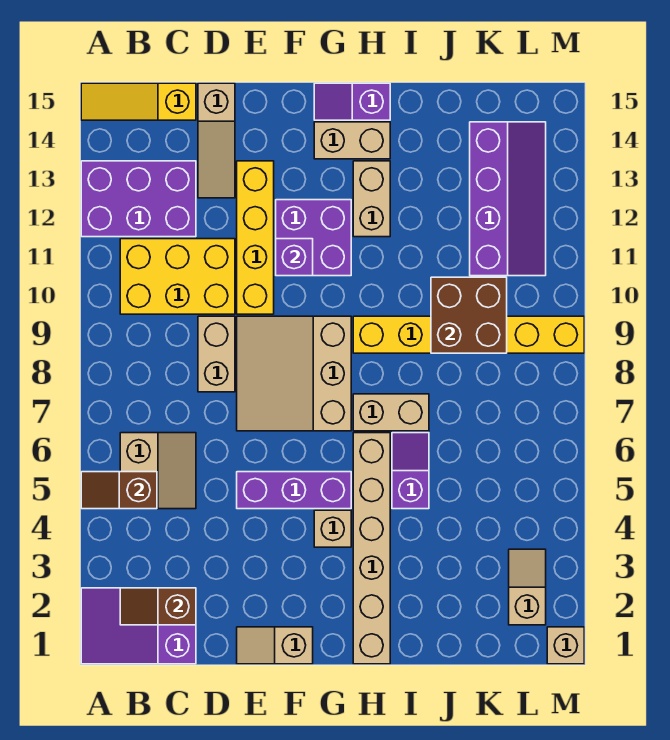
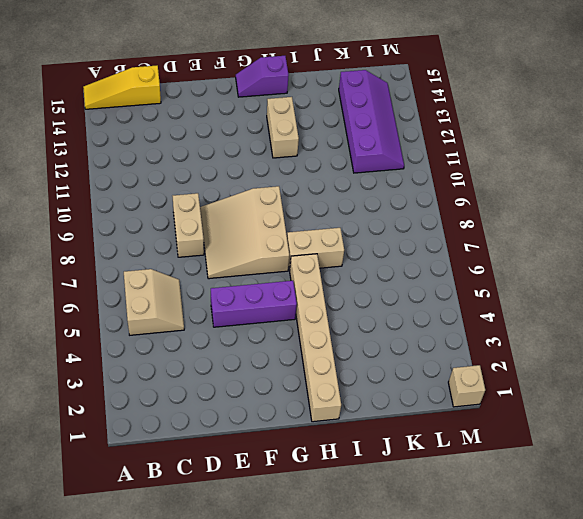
none -> purple 2x3 slope [81,588,196,664]
none -> purple 2x3 brick [81,161,196,237]
none -> yellow 2x3 brick [120,239,235,314]

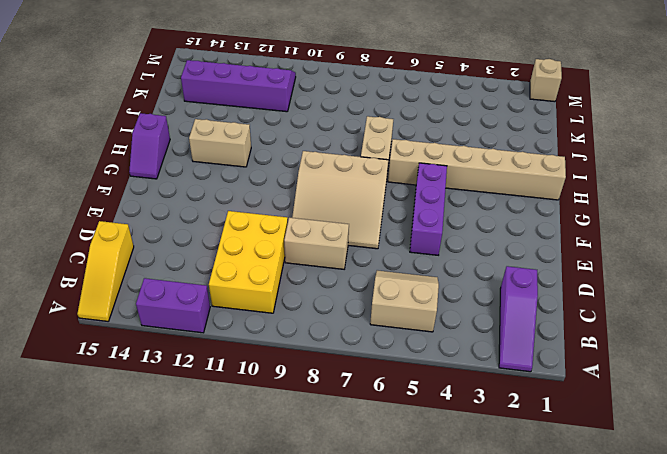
purple 1x3 slope [499,266,538,372] -> purple 2x3 slope [81,588,196,664]
purple 1x2 brick [136,278,210,333] -> purple 2x3 brick [81,161,196,237]
none -> tan 1x3 slope [198,83,235,198]
none -> tan 1x2 slope [237,627,313,664]
none -> yellow 1x4 brick [237,161,274,314]

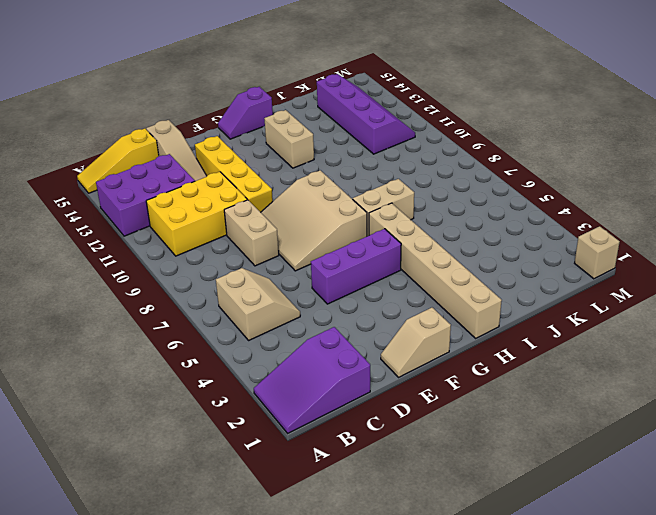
none -> purple 2x2 brick [276,200,351,276]
none -> tan 1x1 brick [314,510,351,547]
none -> tan 1x2 brick [314,122,390,159]

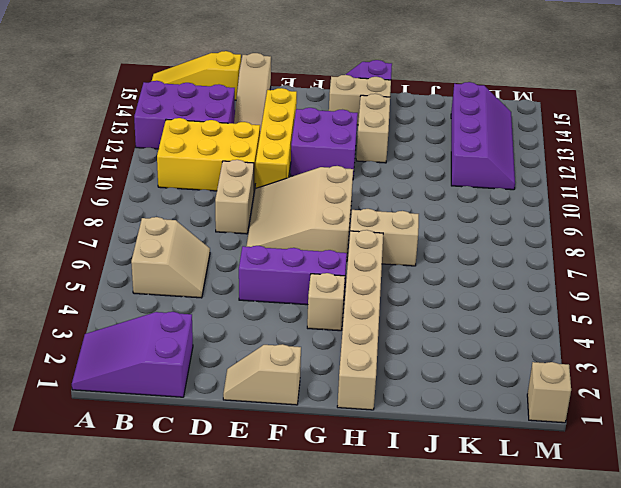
none -> yellow 1x6 brick [353,316,584,353]
none -> purple 1x2 slope [392,433,429,509]
none -> tan 1x2 slope [509,549,546,625]

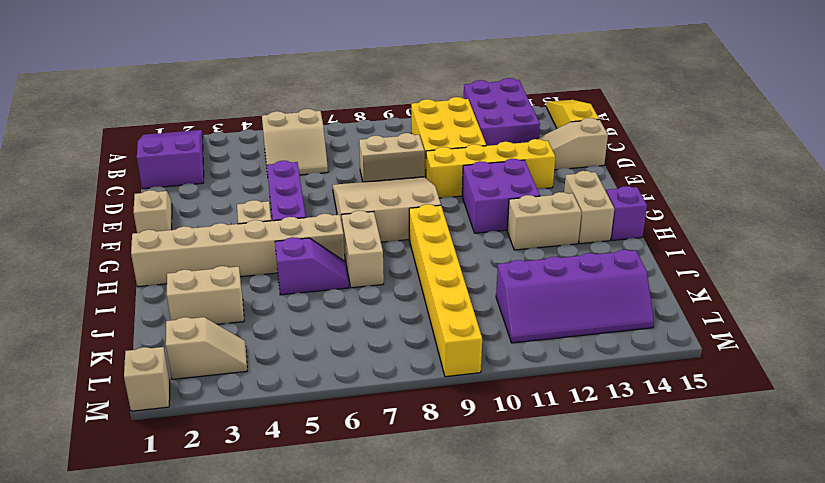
tan 1x2 brick [167,266,244,324] -> none
none -> brown 1x2 slope [81,472,157,509]
none -> brown 1x2 slope [120,588,196,625]
none -> purple 1x1 brick [276,239,313,276]

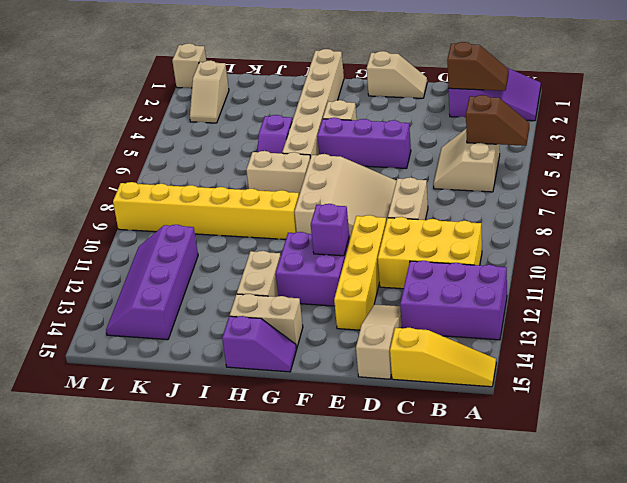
none -> brown 2x2 brick [431,277,507,353]

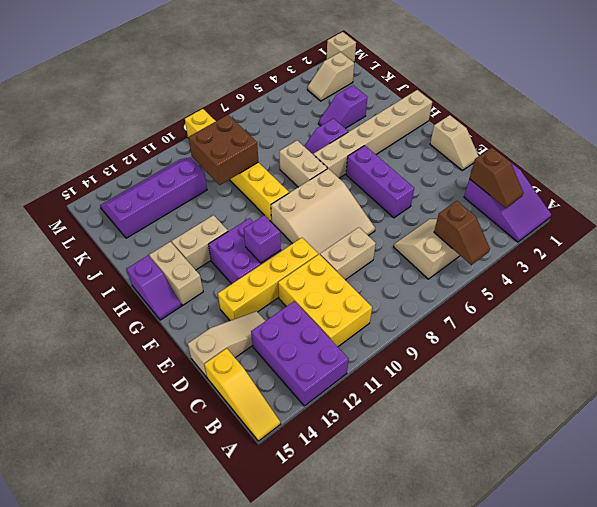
purple 1x2 slope [319,85,368,129] -> none
none -> tan 1x1 brick [314,510,351,547]

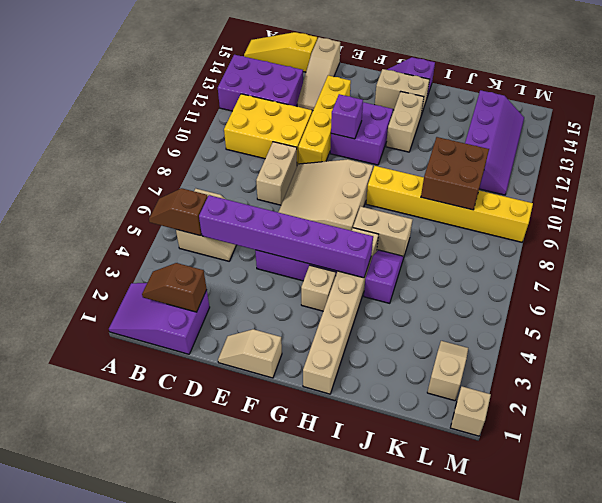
purple 1x6 brick [199,195,373,278] -> none

